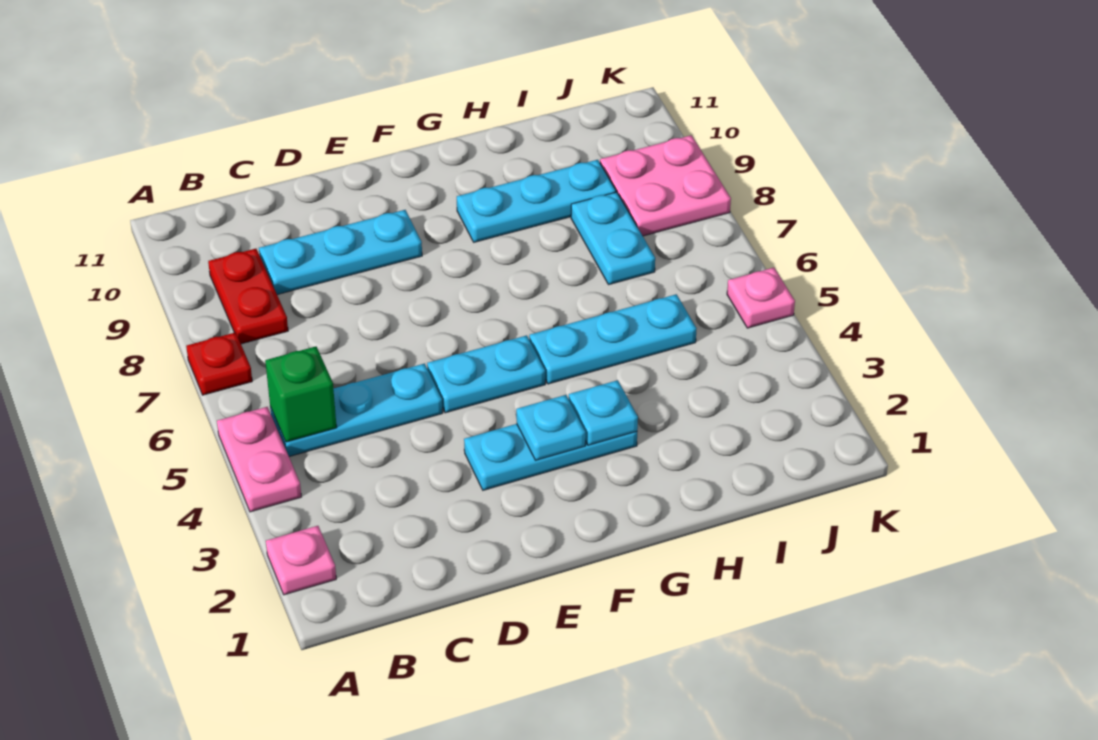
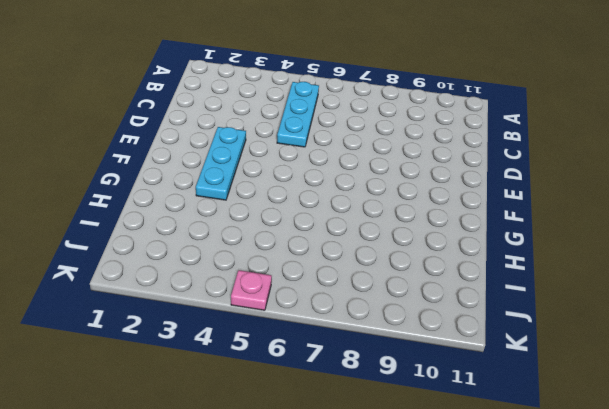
none -> pink 1x1 plate [266,526,336,595]
none -> pink 1x2 plate [217,407,301,512]
none -> red 1x1 plate [186,332,252,395]

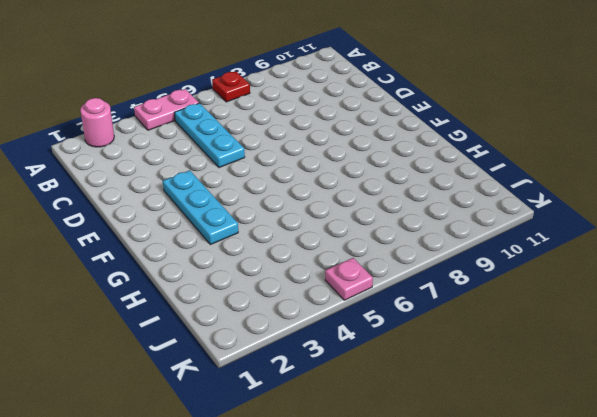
pink 1x1 round brick [80,98,114,147] -> pink 1x1 plate [266,526,336,595]
none -> red 1x2 plate [208,249,288,344]
none -> cyan 1x3 plate [259,210,422,295]
none -> cyan 1x2 plate [427,335,545,413]

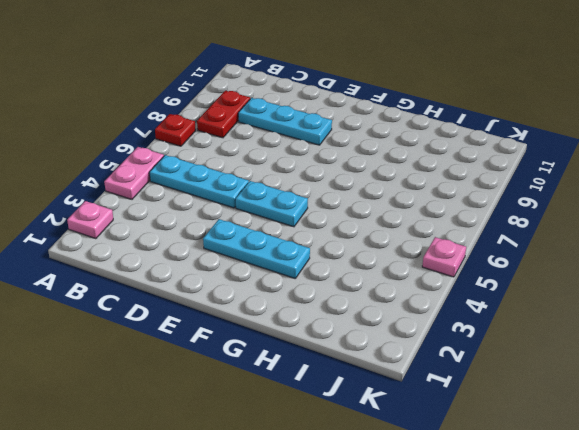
none -> cyan 1x3 plate [529,294,697,384]
none -> cyan 1x3 plate [457,160,616,242]
none -> cyan 1x2 plate [571,192,655,285]

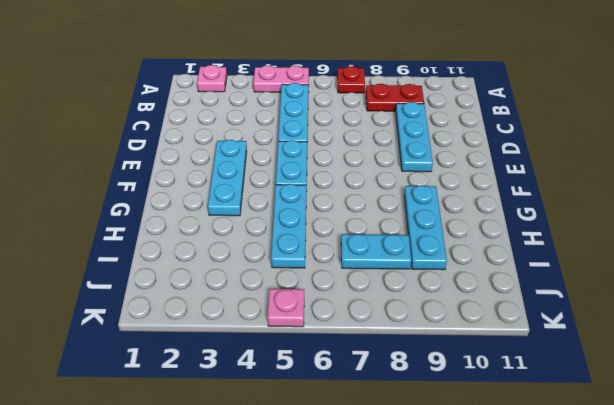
none -> pink 2x2 plate [600,135,731,236]
none -> green 1x1 brick [265,346,337,442]
none -> cyan 1x1 plate [516,395,586,460]

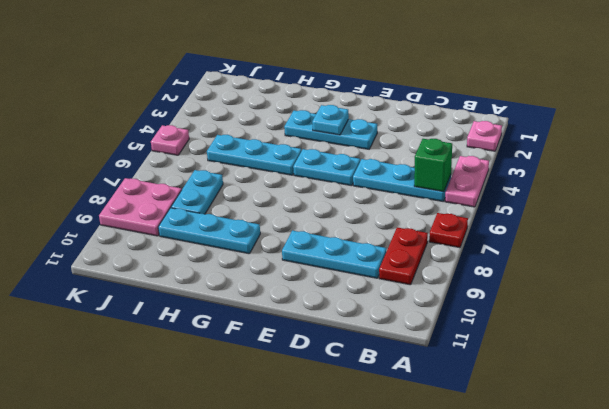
none -> cyan 1x1 plate [569,380,638,445]

